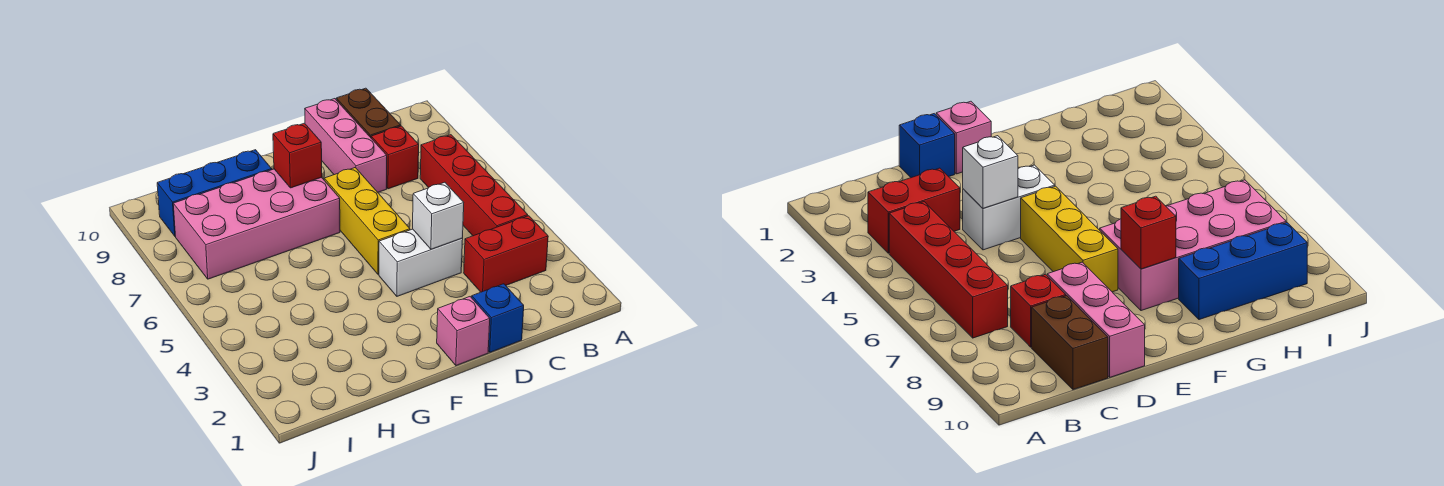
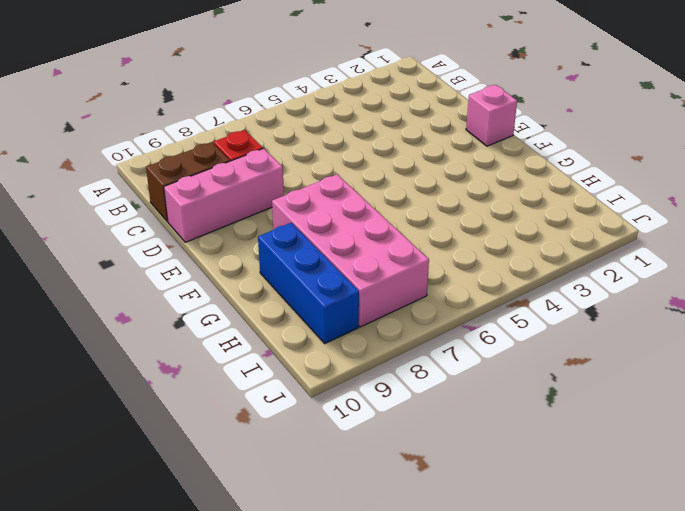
none -> red 1x2 brick [464,216,548,292]
none -> red 1x4 brick [420,135,528,236]
none -> blue 1x1 brick [472,284,524,352]

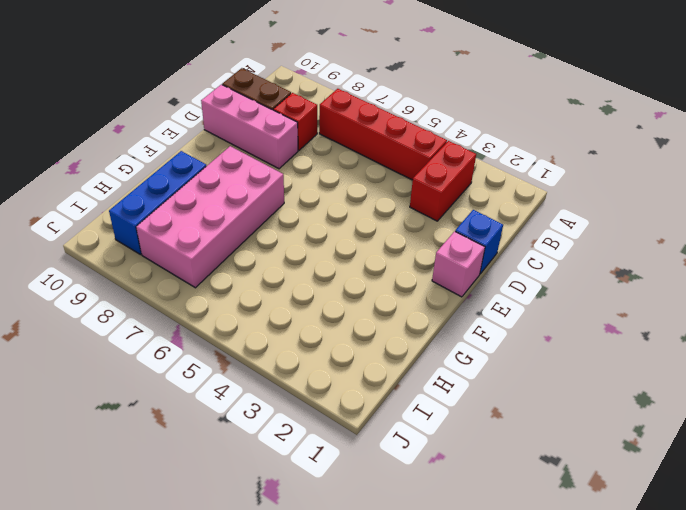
none -> white 1x2 brick [379,229,463,296]
none -> yellow 1x3 brick [324,168,410,274]
none -> white 1x1 brick [413,182,464,249]

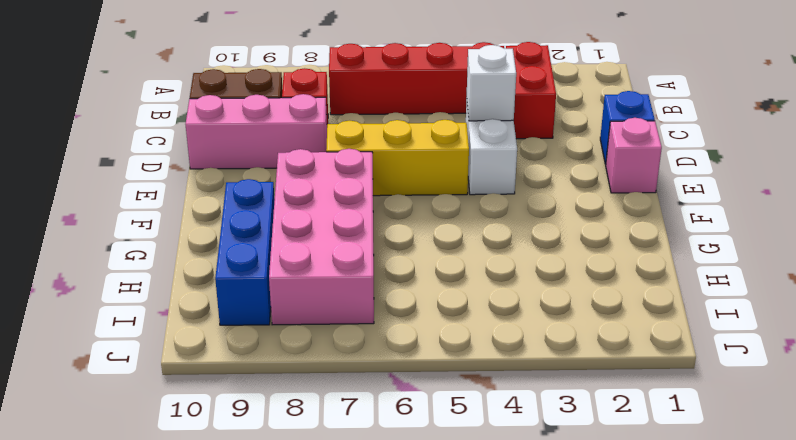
none -> red 1x1 brick [273,123,322,188]

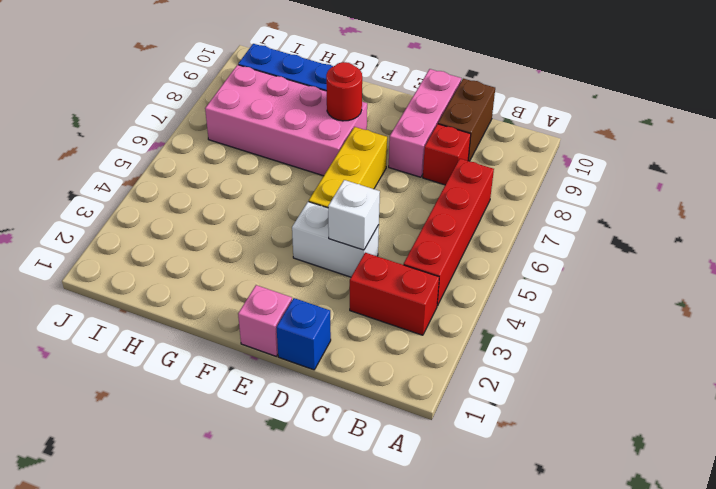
red 1x1 round brick [326,62,362,121] -> red 1x1 brick [273,123,322,188]

